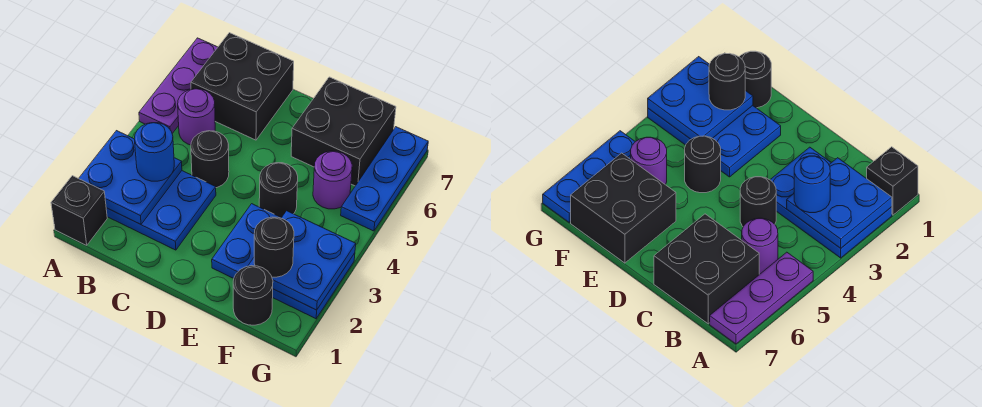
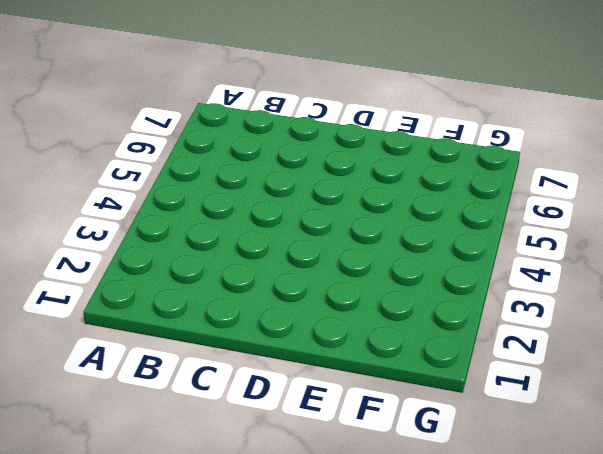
none -> black 1x1 brick [51,176,107,245]
none -> blue 2x3 plate [106,171,216,250]
none -> purple 1x3 plate [139,38,218,134]

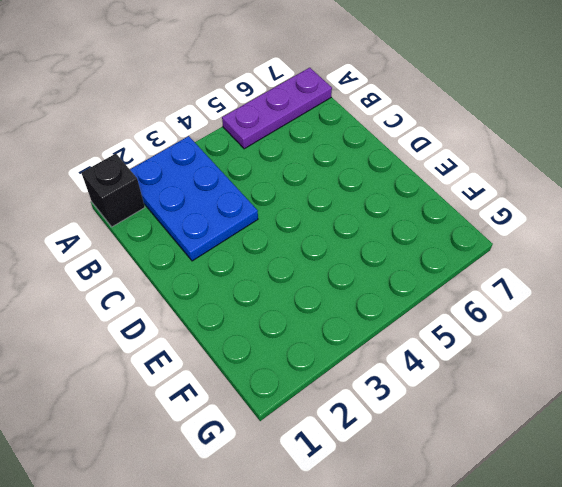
none -> purple 1x1 round brick [178,89,215,145]
none -> black 2x2 brick [191,33,294,140]
none -> black 1x1 round brick [191,131,229,188]

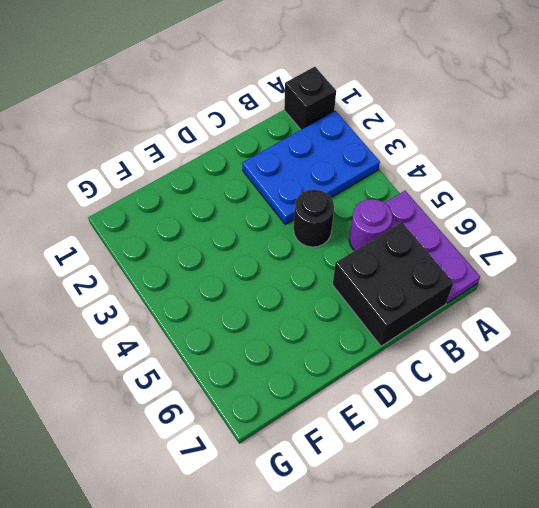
none -> blue 2x3 plate [212,204,355,319]
none -> black 1x1 round brick [259,163,298,218]
none -> black 2x2 brick [291,77,396,186]

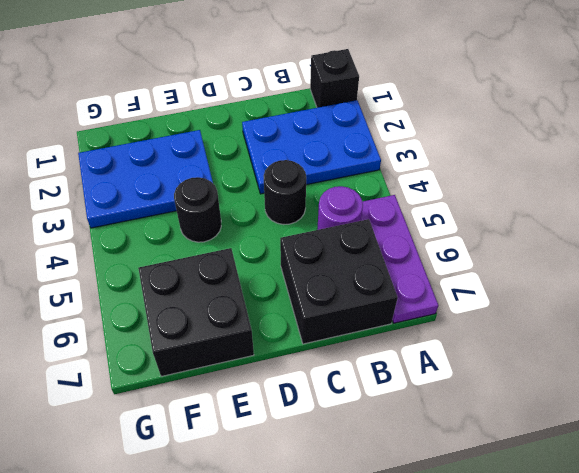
none -> black 1x1 round brick [233,266,273,325]
none -> purple 1x1 round brick [313,151,352,209]
none -> blue 1x3 plate [341,127,428,231]

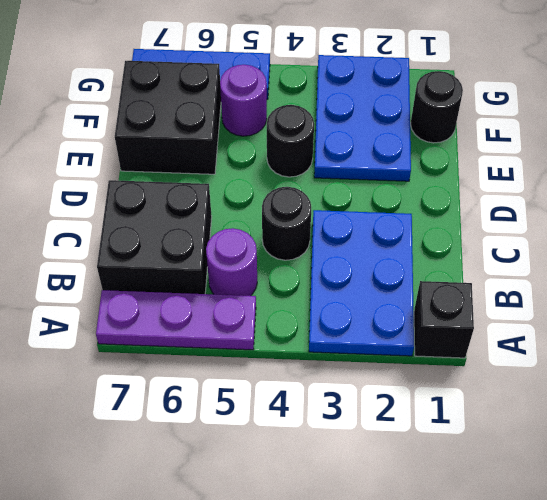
none -> blue 2x2 plate [79,131,182,224]
none -> blue 2x2 plate [248,211,356,310]
none -> blue 1x1 round brick [134,123,174,181]

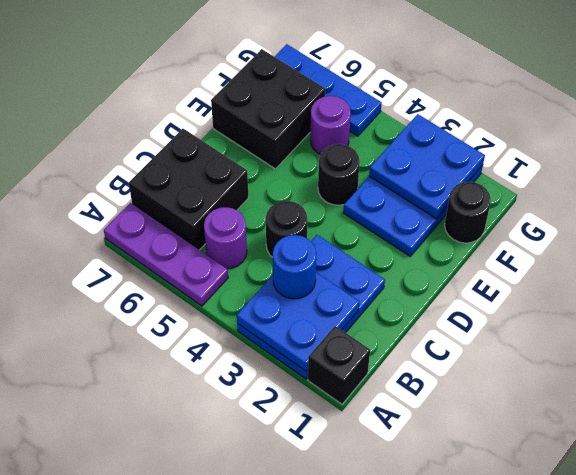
none -> black 1x1 round brick [254,217,294,277]

